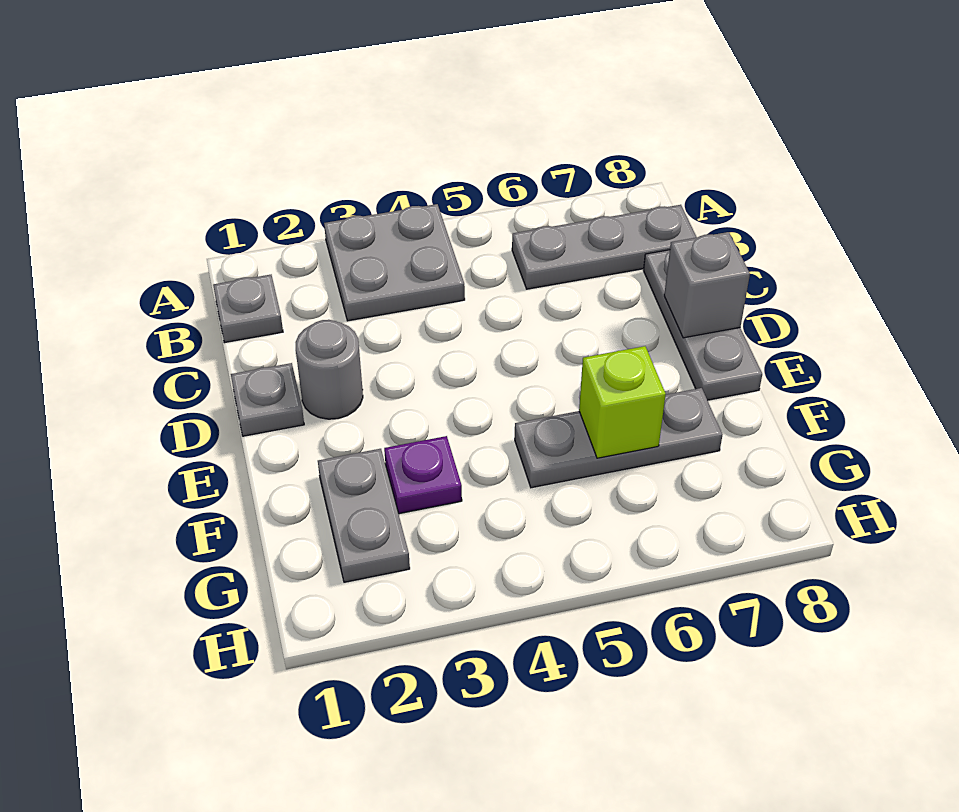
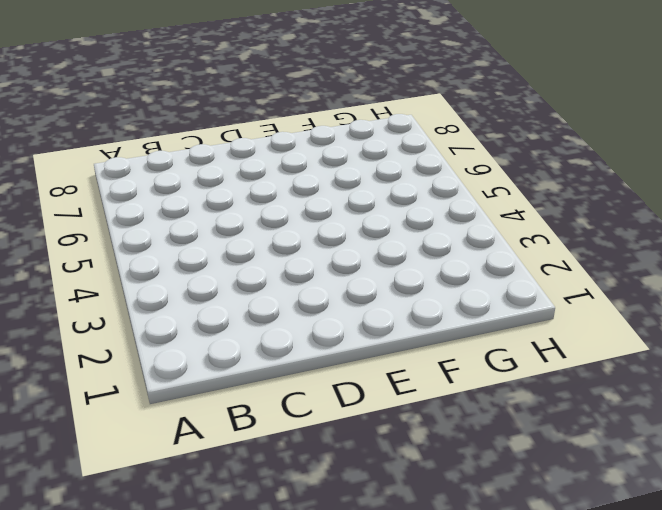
none -> grey 2x2 plate [324,204,465,321]
none -> grey 1x1 plate [213,275,283,343]

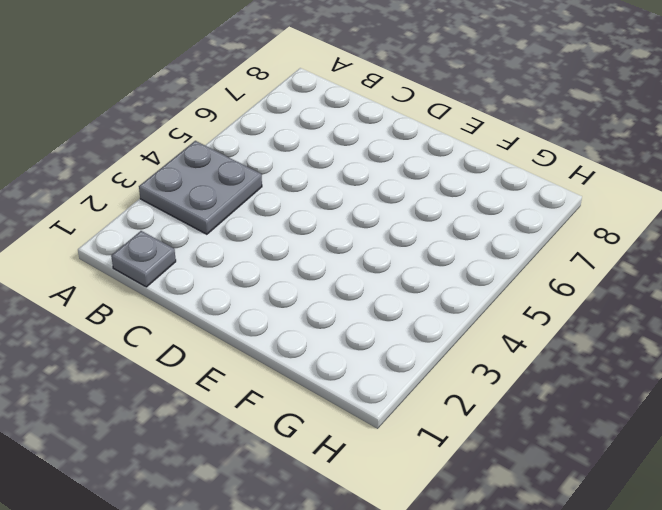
none -> grey 1x3 plate [512,205,697,289]
none -> grey 1x3 plate [643,250,762,400]

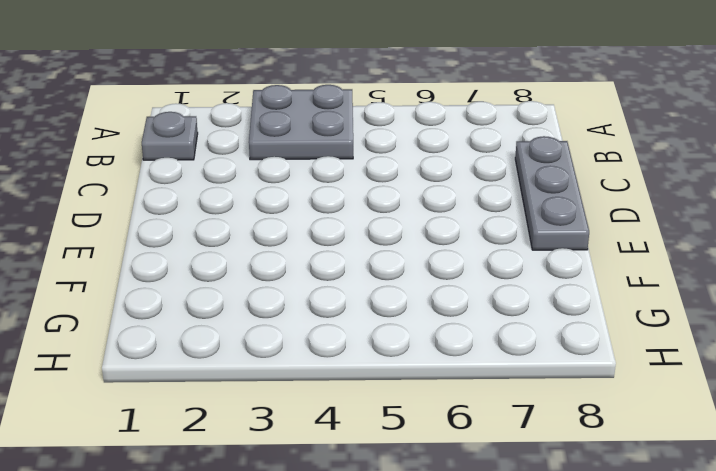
none -> grey 1x3 plate [512,205,697,289]
none -> grey 1x1 plate [231,363,304,436]

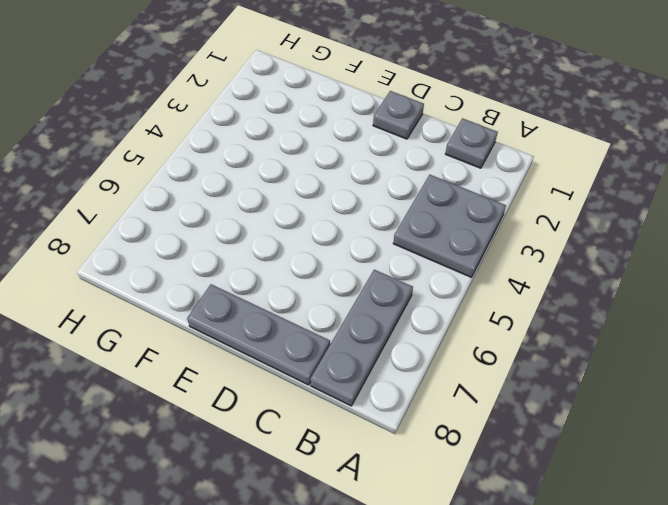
none -> grey 1x1 round brick [296,320,363,419]
none -> grey 1x2 plate [318,449,410,582]

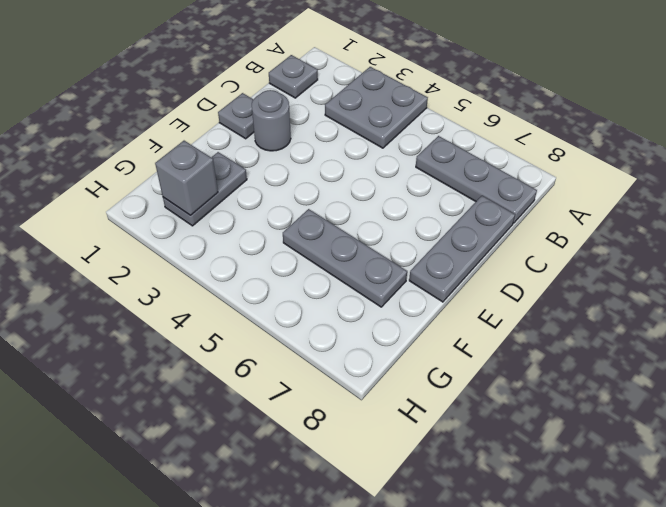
grey 1x1 brick [155,141,218,215] -> grey 1x1 brick moved to [664,232,750,338]
none -> purple 1x1 plate [384,436,462,514]
none -> lime 1x1 brick [579,346,666,458]

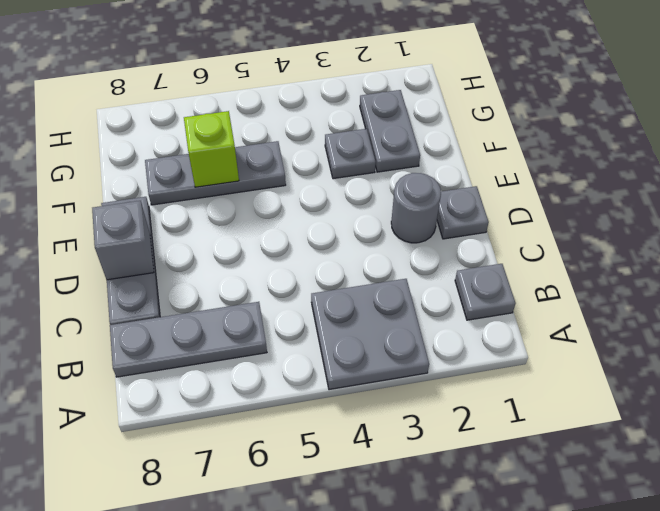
grey 1x1 plate [325,129,376,179] -> purple 1x1 plate [384,436,462,514]

